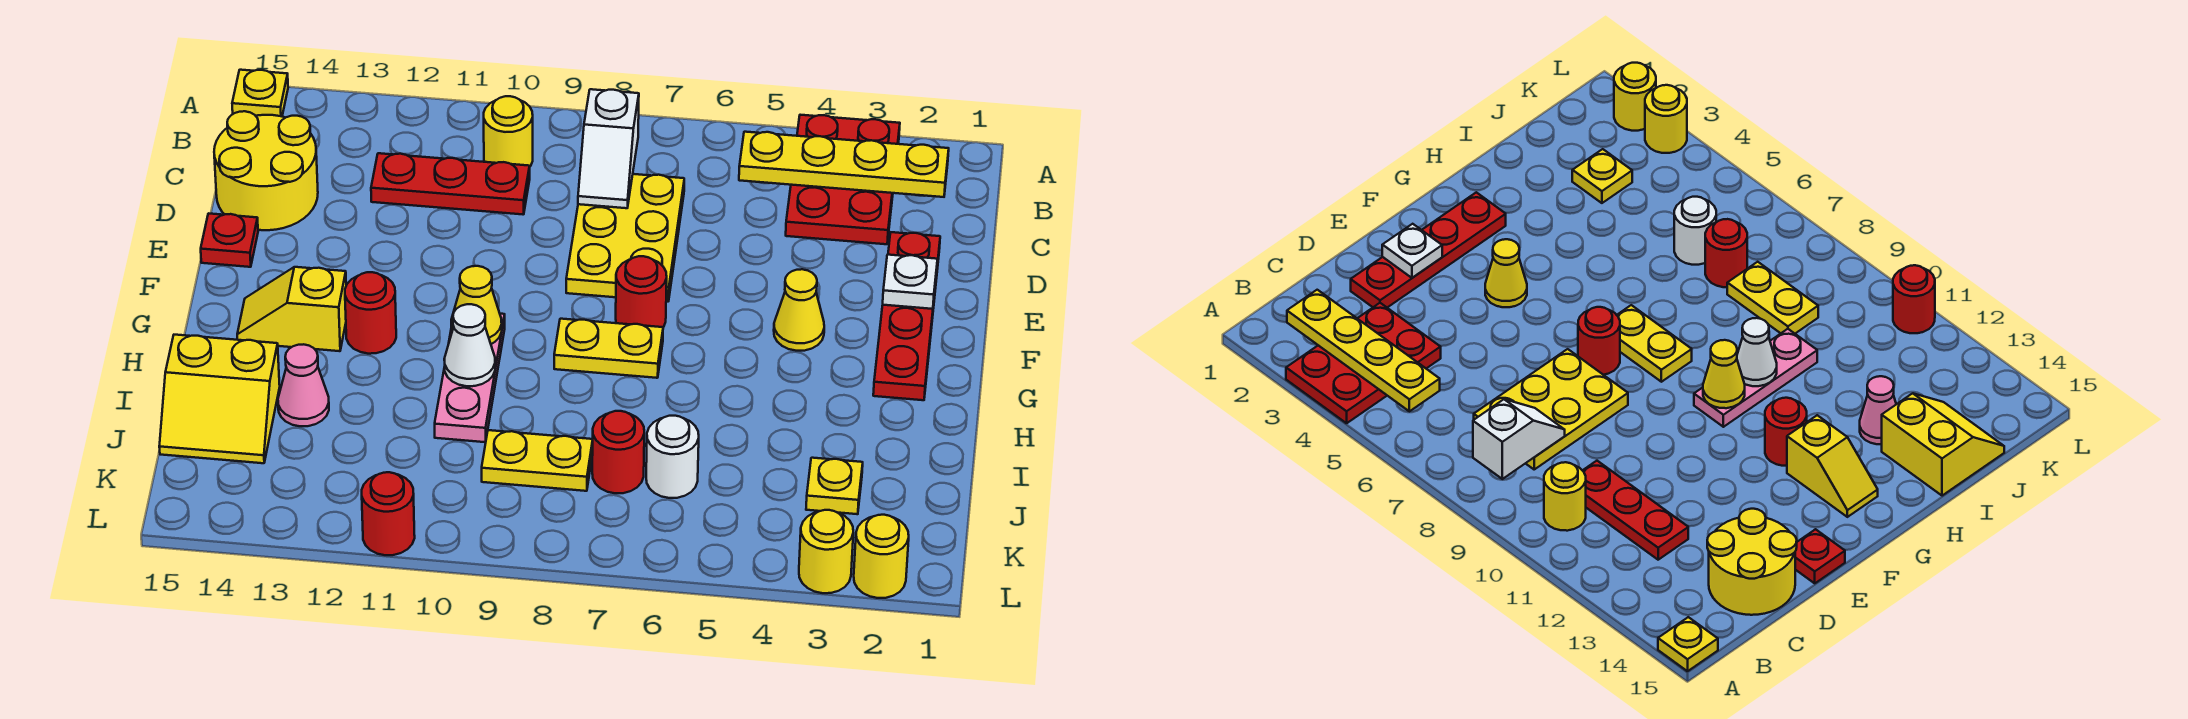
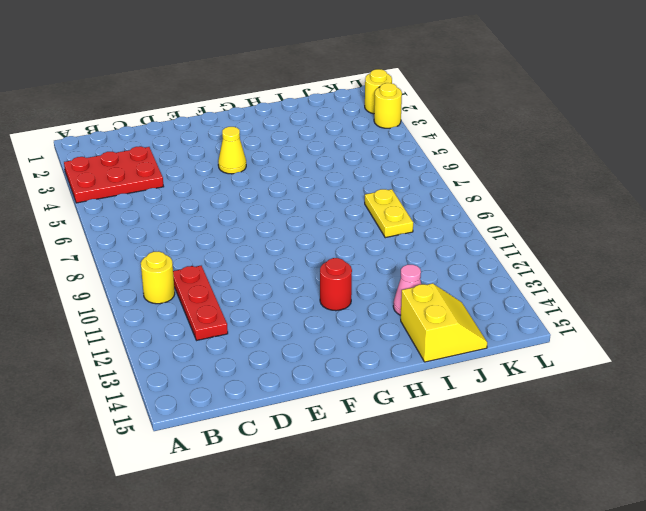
none -> yellow 1x1 plate [232,70,288,116]
none -> yellow 2x3 plate [566,174,684,302]
none -> yellow 2x2 round brick [214,111,318,230]

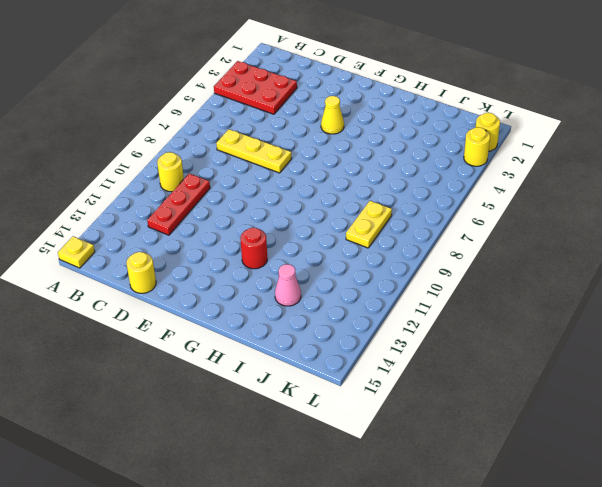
yellow 1x3 plate [216,129,292,173] -> yellow 2x3 plate [566,174,684,302]
yellow 1x1 round brick [126,252,156,293] -> yellow 2x2 round brick [214,111,318,230]
none -> red 1x4 plate [873,232,940,400]
none -> red 1x1 plate [201,213,258,267]
none -> red 1x1 round brick [616,256,667,327]

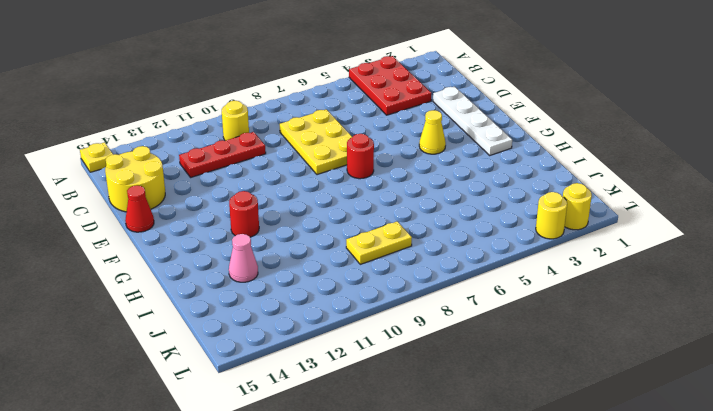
white 1x4 plate [433,86,512,155] -> red 1x4 plate [873,232,940,400]
red 1x1 cone [125,185,154,232] -> red 1x1 plate [201,213,258,267]
none -> yellow 1x2 plate [554,319,663,378]
none -> pink 1x3 plate [435,314,505,442]
none -> yellow 1x2 slope [237,267,346,351]

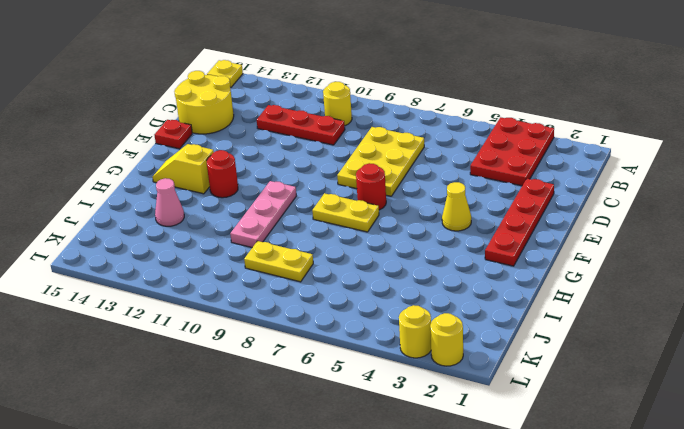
none -> yellow 2x2 slope [159,335,280,463]
none -> yellow 1x1 plate [806,458,863,514]
none -> white 1x1 round brick [646,416,699,498]

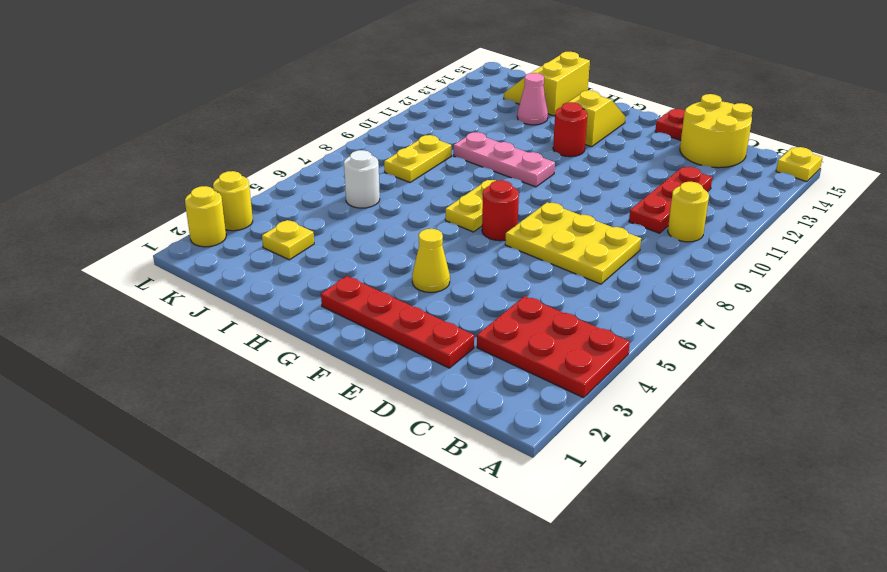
none -> red 1x1 round brick [592,411,644,493]
none -> red 1x1 round brick [362,472,415,555]
none -> yellow 1x4 plate [739,132,949,197]

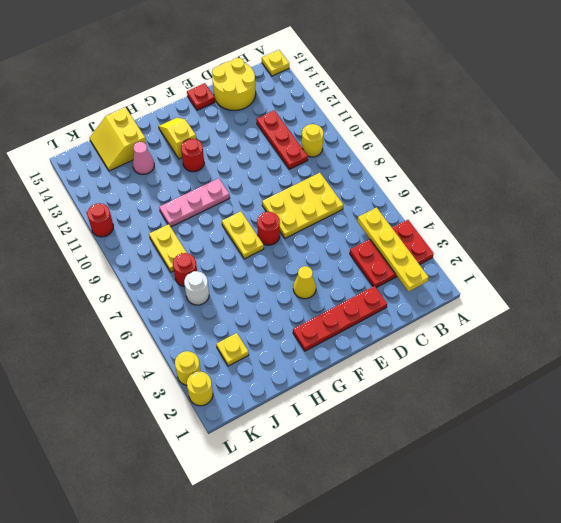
none -> white 1x2 slope [578,89,639,208]
none -> white 1x1 plate [883,255,937,309]
none -> yellow 1x1 cone [451,266,502,344]

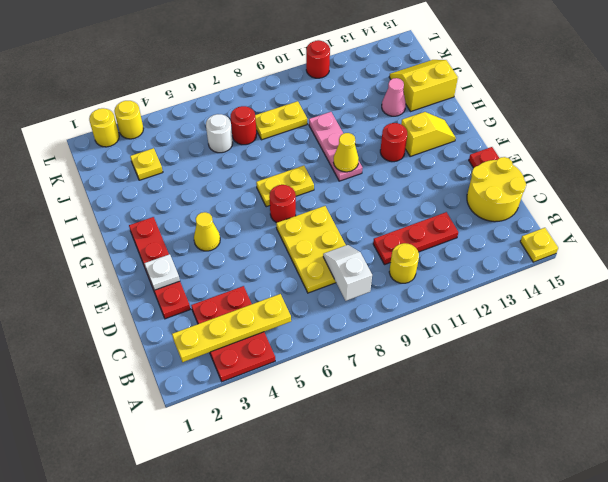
none -> white 1x1 cone [444,304,495,386]

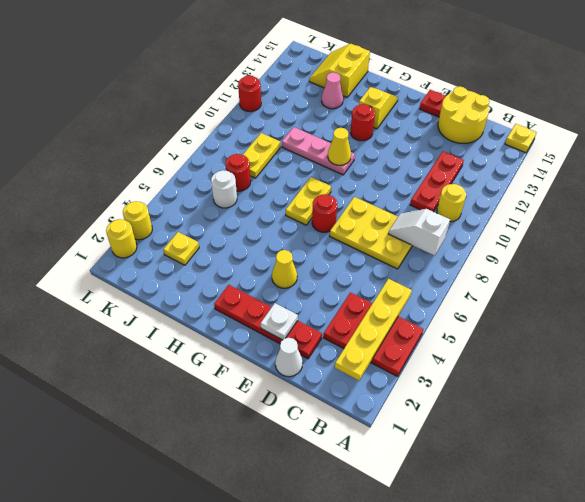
white 1x1 cone [275,338,303,377] -> white 1x1 cone moved to [444,304,495,386]

